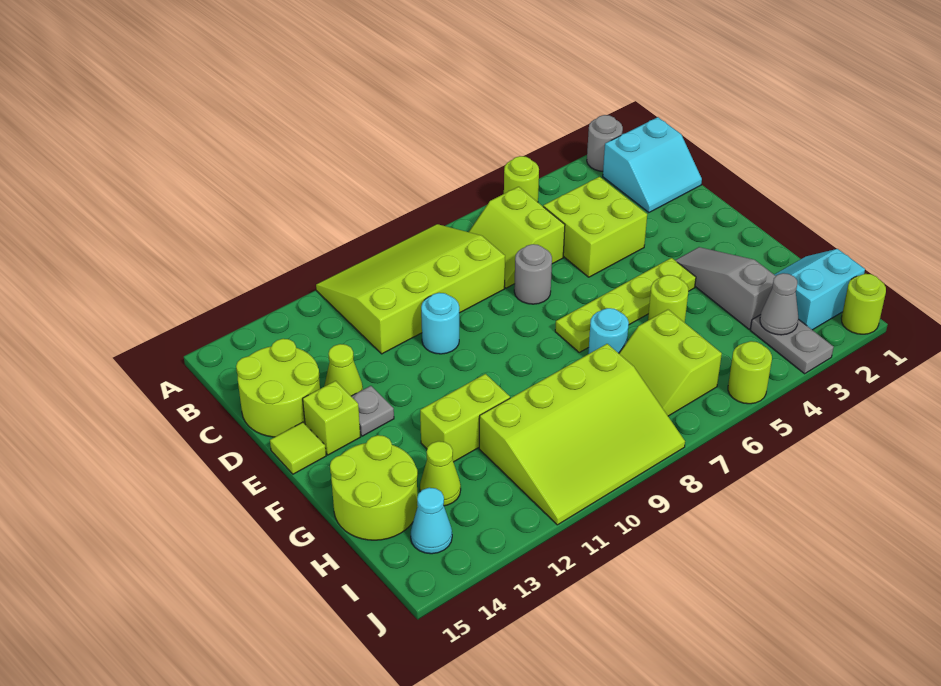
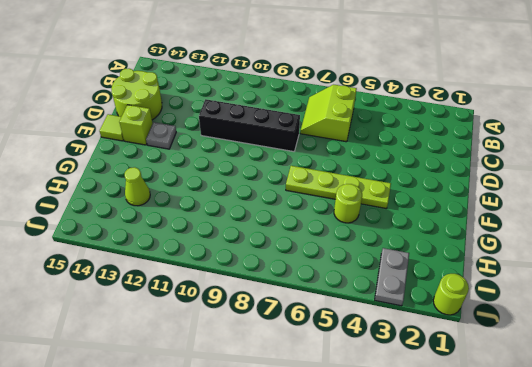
black 1x4 brick [199,99,300,152] -> cyan 1x1 round brick [421,293,459,354]
none -> grey 1x1 round brick [587,115,623,171]
none -> lime 1x1 round brick [504,156,539,202]
none -> lime 3x4 slope [316,224,505,354]

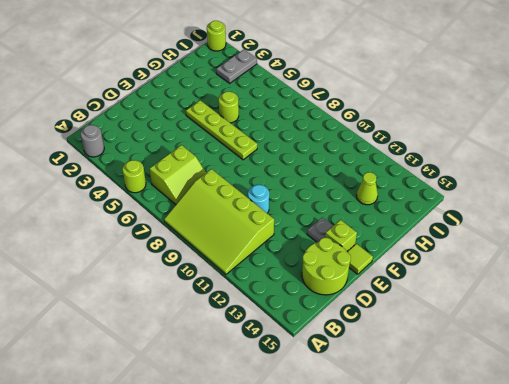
none -> cyan 2x2 slope [603,117,702,213]
none -> lime 2x2 brick [543,177,647,277]
none -> grey 1x1 round brick [514,244,552,304]

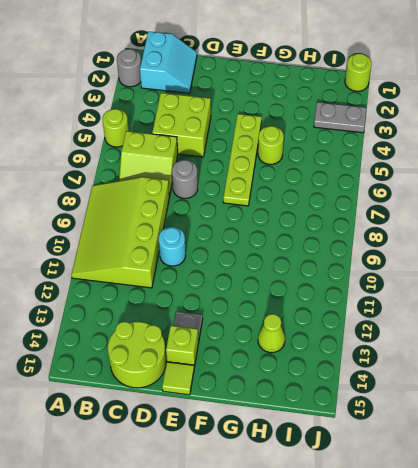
none -> lime 1x1 cone [324,344,363,396]
none -> grey 1x3 slope [675,247,776,329]
none -> cyan 1x1 round brick [588,308,629,354]

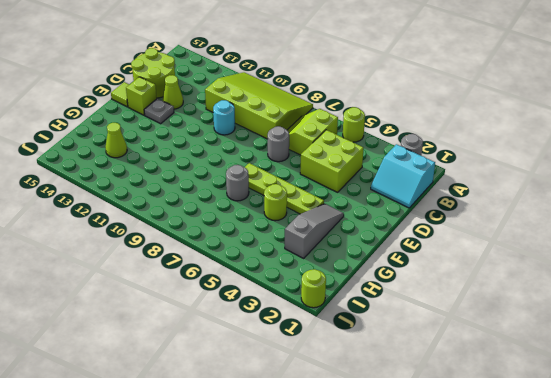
grey 1x1 round brick [226,165,249,201] -> cyan 1x1 round brick [588,308,629,354]
none -> lime 1x2 brick [420,374,510,462]
none -> lime 2x2 round brick [330,435,418,540]
none -> cyan 2x2 slope [774,249,865,330]

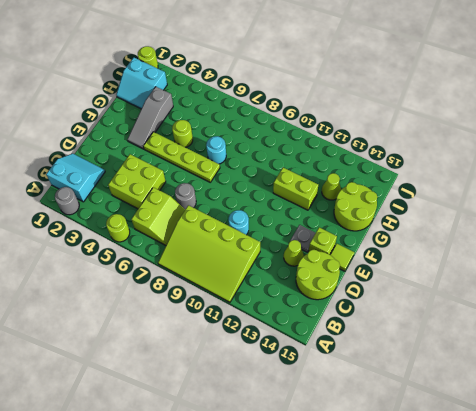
none -> lime 2x2 slope [619,310,722,416]
none -> lime 3x4 slope [479,344,685,525]
none -> grey 1x2 plate [750,315,834,374]

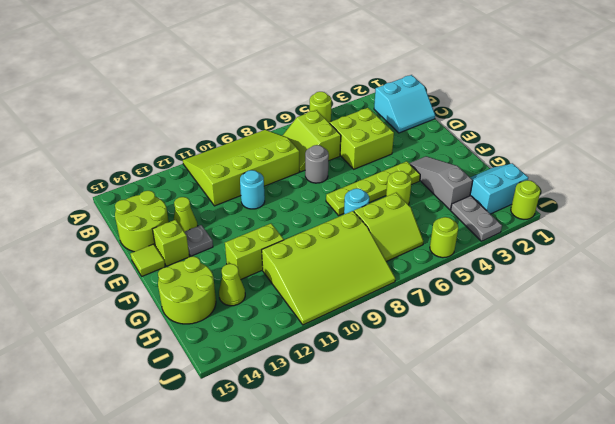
lime 2x2 slope [354,193,424,262] -> lime 2x2 slope turned to [619,310,722,416]
none -> grey 1x1 round brick [587,115,623,171]
none -> cyan 1x1 cone [411,488,452,554]
none -> grey 1x1 cone [760,273,798,335]

